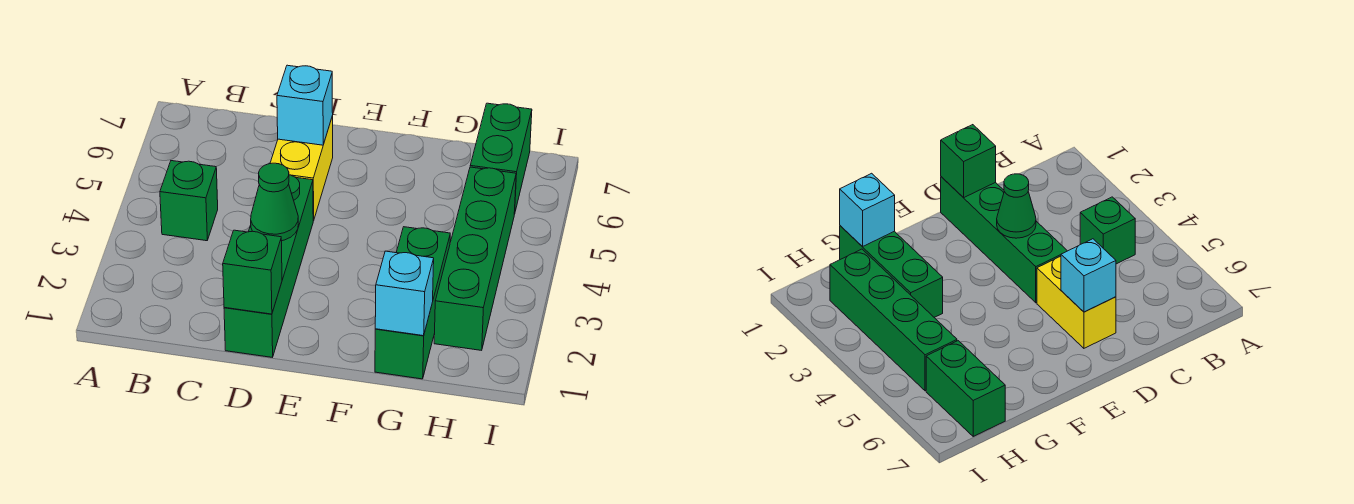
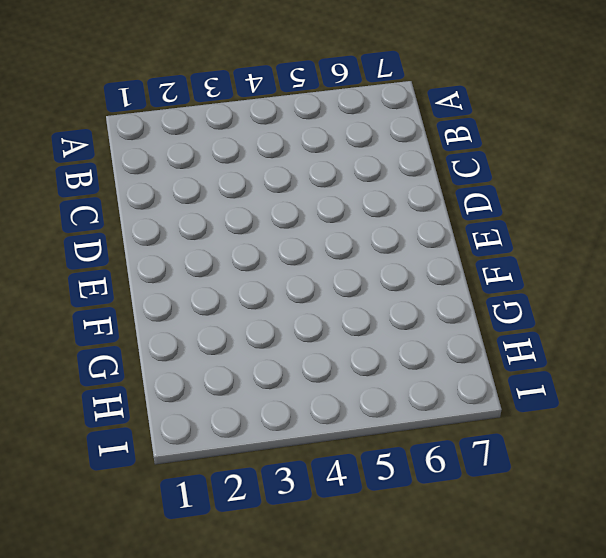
none -> green 1x1 brick [160,161,218,241]
none -> green 1x4 brick [224,175,313,357]

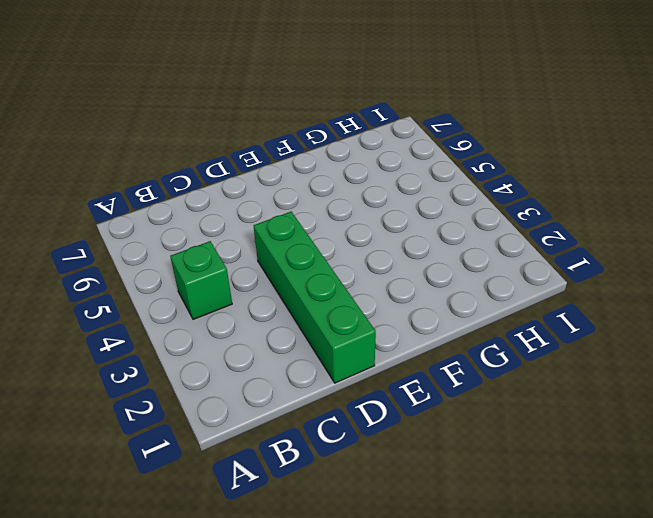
none -> yellow 1x2 brick [270,116,333,221]
none -> green 1x3 brick [375,227,450,379]

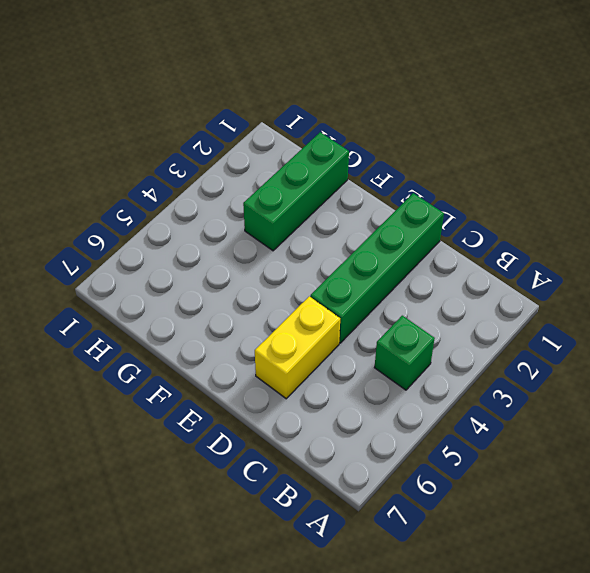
none -> green 1x4 brick [434,167,516,350]
none -> green 1x2 brick [470,103,532,214]

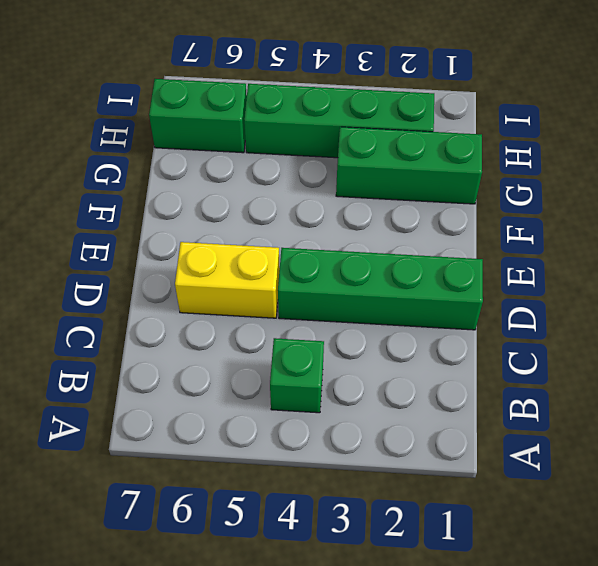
none -> green 1x1 brick [223,230,282,314]
none -> green 1x1 cone [251,163,298,241]

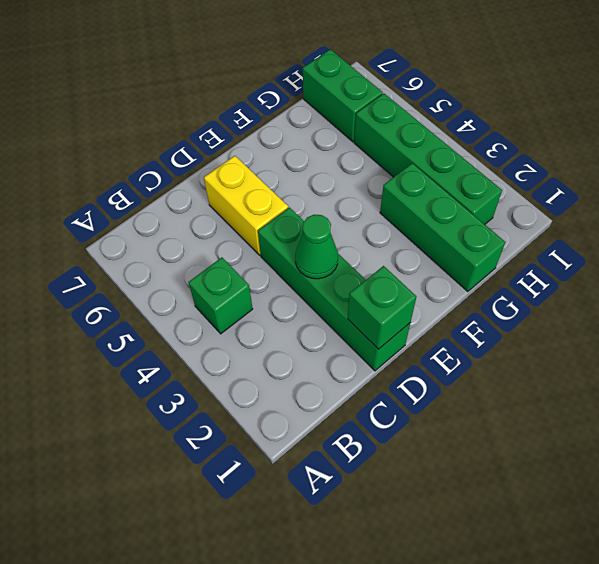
none -> cyan 1x1 brick [277,65,333,145]
none -> cyan 1x1 brick [375,251,434,336]

